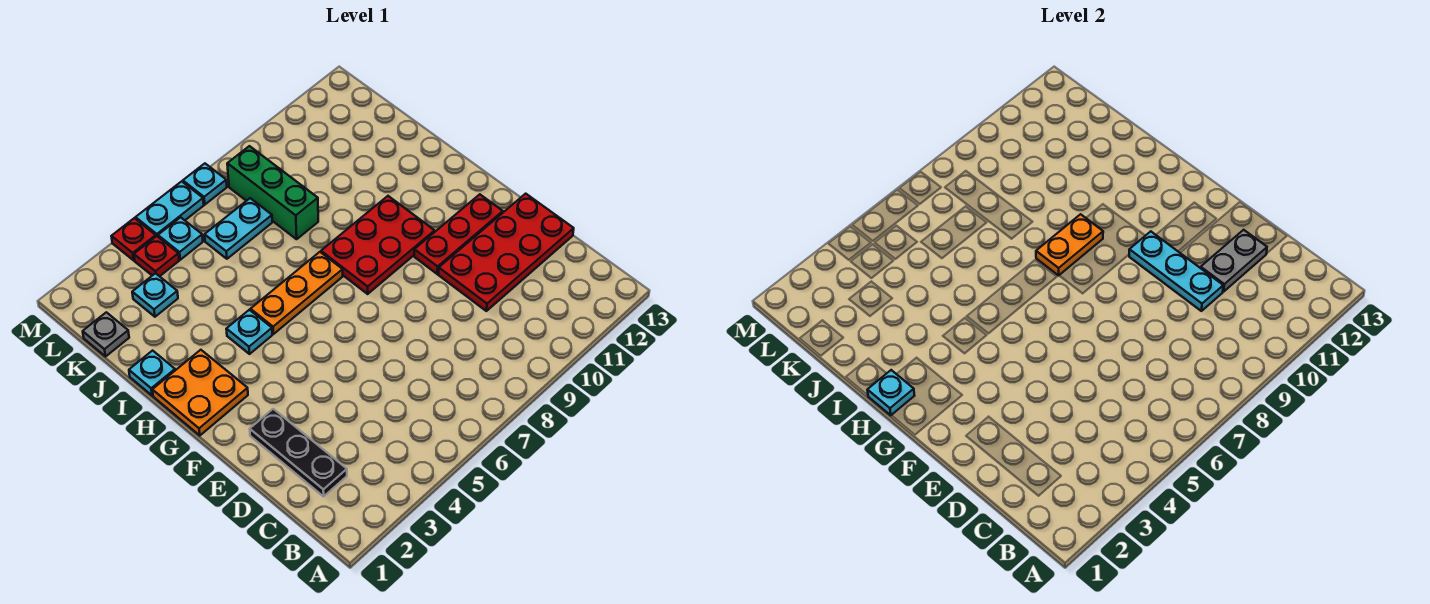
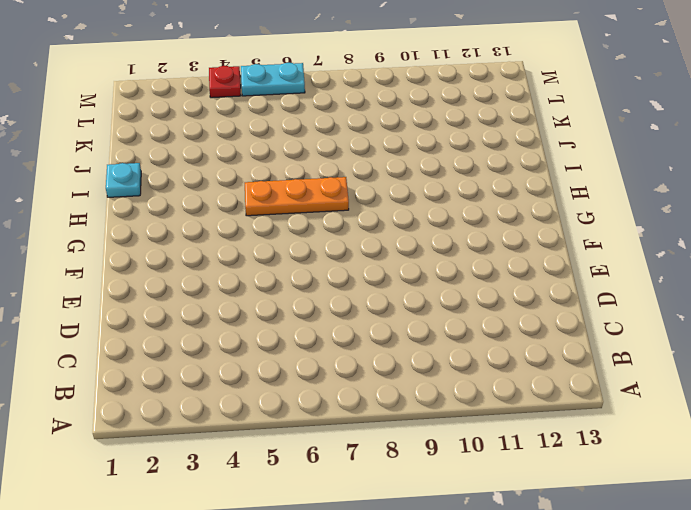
none -> black 1x3 plate [250,409,347,496]
none -> red 2x4 plate [438,194,574,311]
none -> red 1x3 plate [414,194,503,274]

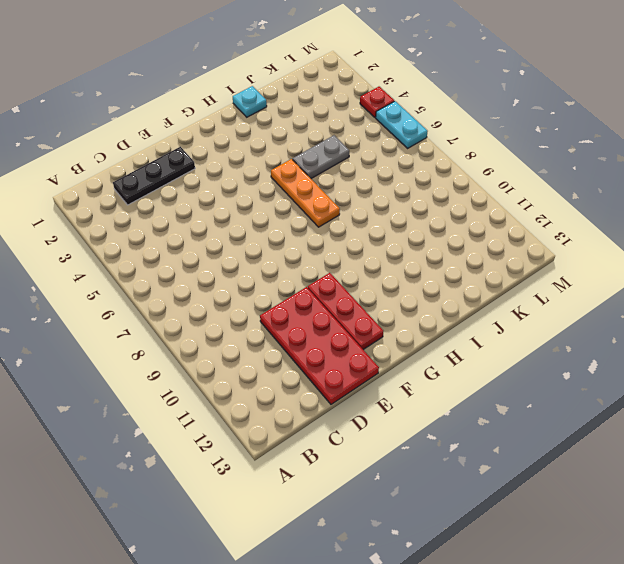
grey 1x2 plate [293,135,349,179] -> grey 1x2 plate turned to [1201,230,1267,292]
none -> orange 2x2 plate [153,350,248,435]
none -> red 2x3 plate [321,196,435,294]
none -> cyan 1x1 plate [226,310,272,354]

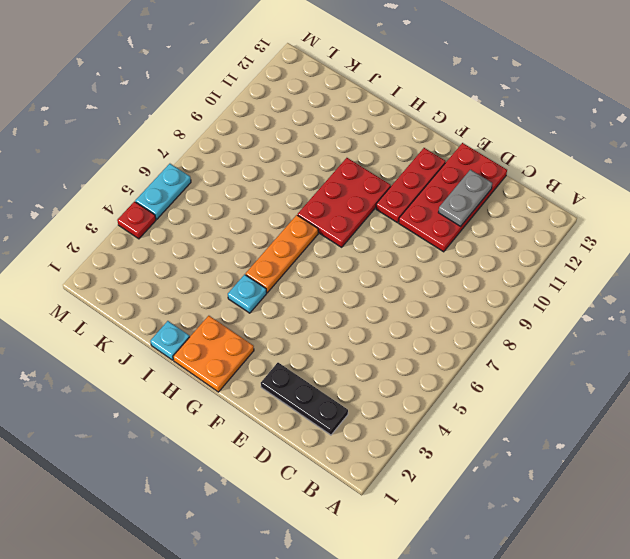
none -> green 1x3 brick [227,146,318,239]
none -> grey 1x1 plate [83,312,129,356]
none -> cyan 1x1 plate [132,273,178,317]

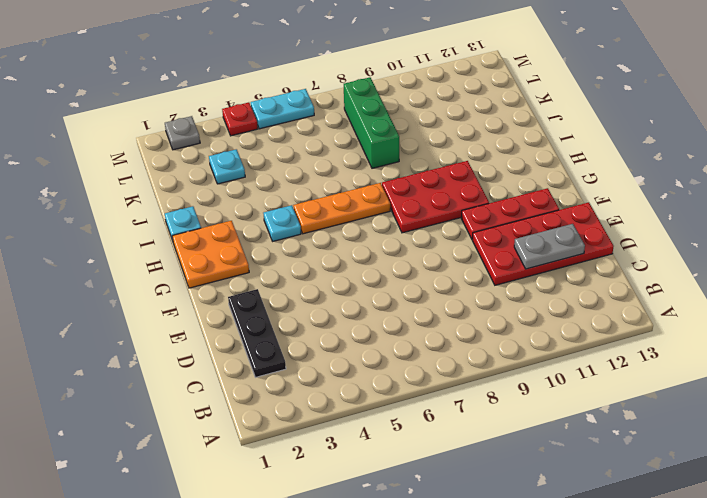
grey 1x1 plate [165,116,200,150] -> grey 1x1 plate moved to [83,312,129,356]
none -> cyan 1x2 plate [205,198,272,259]
none -> red 1x1 plate [134,236,179,276]
none -> cyan 1x1 plate [158,217,203,260]

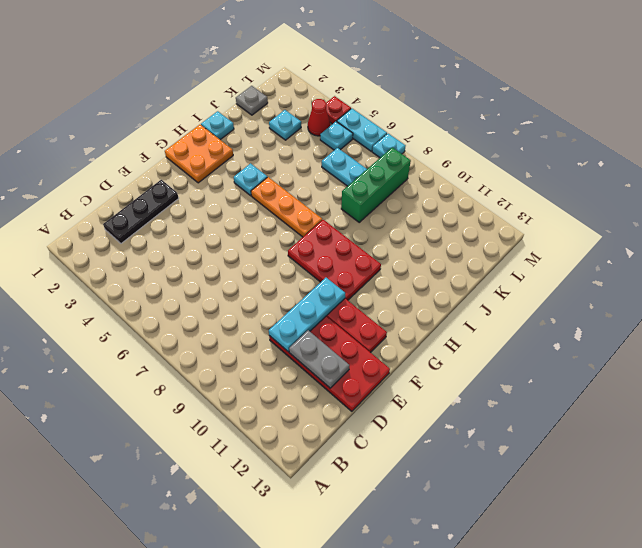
red 1x1 cone [308,99,330,136] -> red 1x1 plate [134,236,179,276]
none -> cyan 1x1 plate [868,370,915,415]
none -> orange 1x2 plate [1036,214,1103,275]

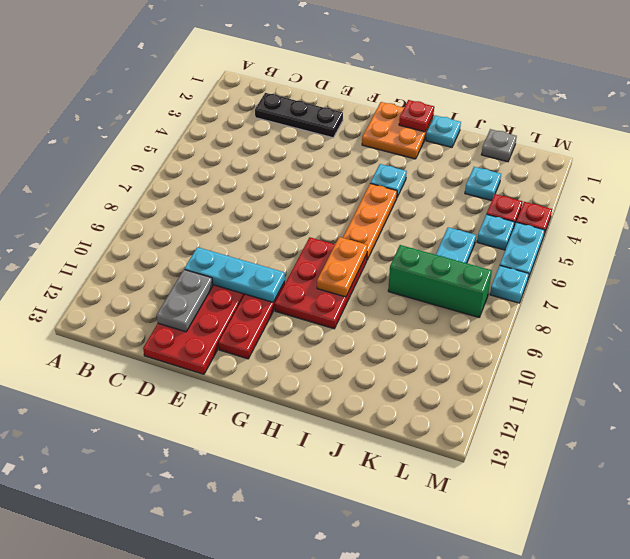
red 1x1 plate [399,100,434,132] -> cyan 1x1 plate [868,370,915,415]

